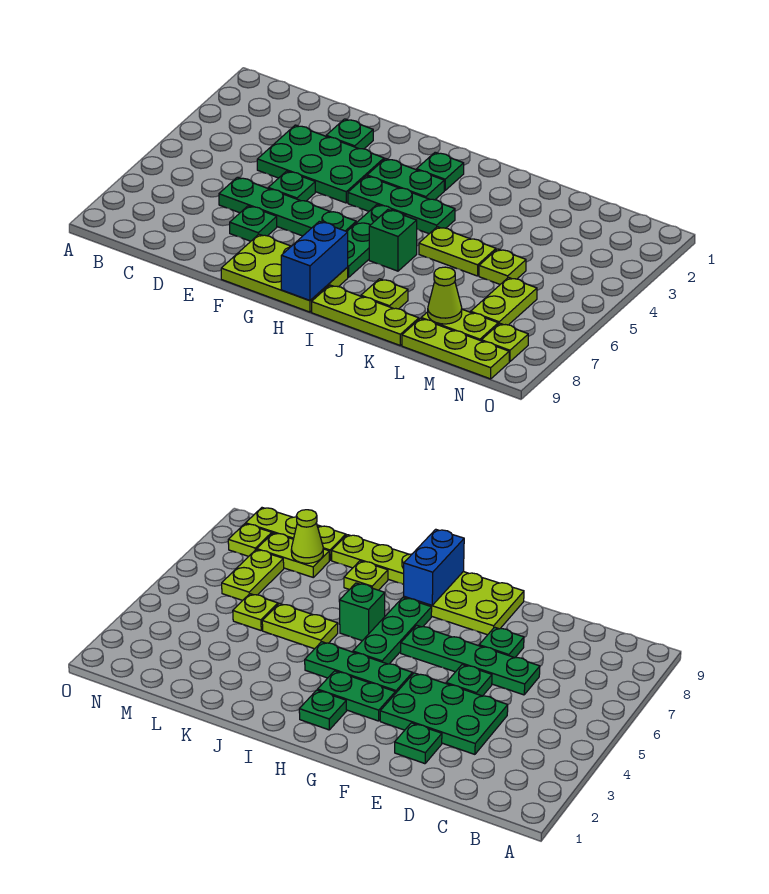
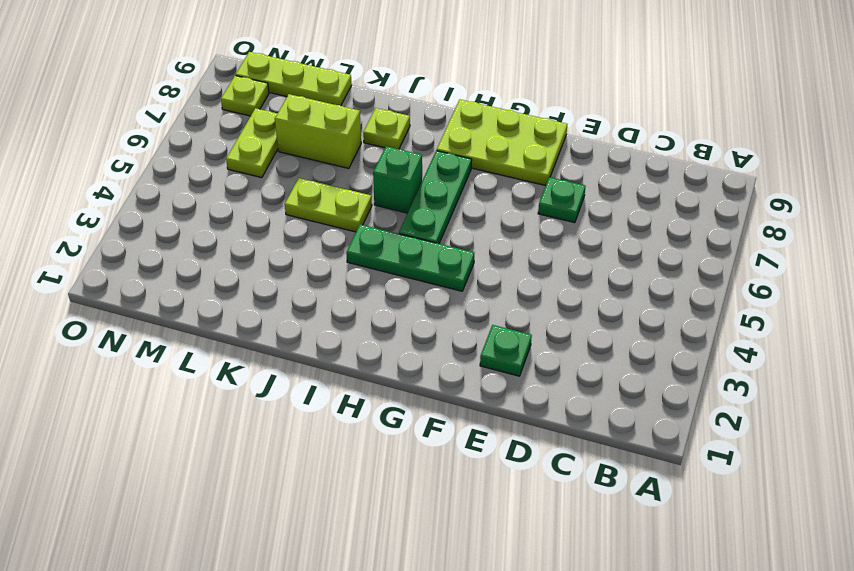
lime 1x2 brick [275,94,361,168] -> none
none -> green 2x3 plate [257,125,384,203]
none -> green 1x4 plate [219,177,356,236]
none -> green 1x1 plate [268,171,315,201]

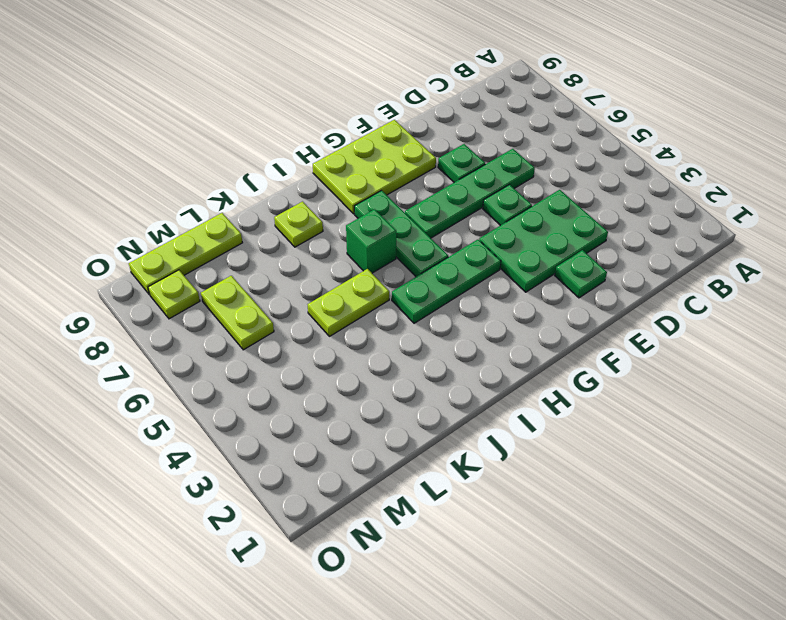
none -> green 1x2 plate [367,159,444,200]
none -> green 1x1 plate [417,152,464,190]
none -> lime 1x3 plate [312,285,419,345]

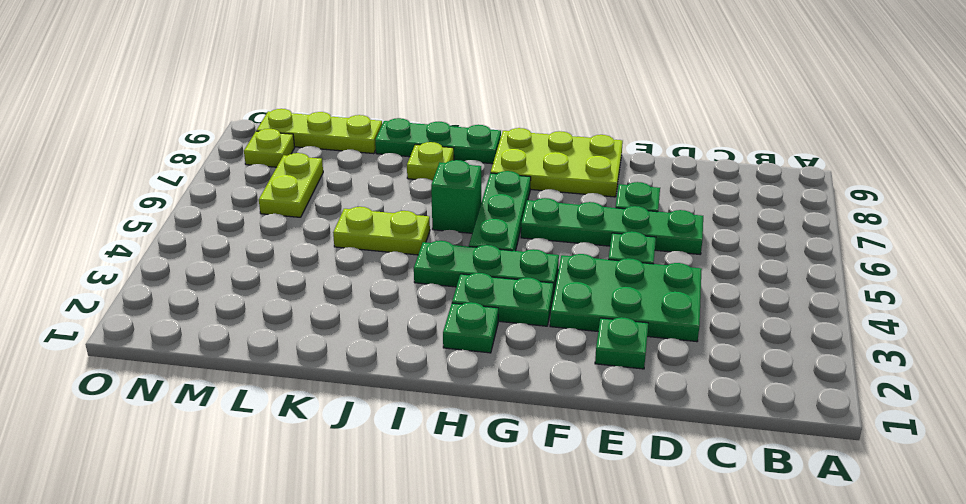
green 1x3 plate [375,118,501,164] -> lime 1x3 plate [312,285,419,345]
none -> lime 1x1 plate [479,249,526,284]
none -> lime 1x2 plate [421,309,498,341]
none -> blue 1x2 brick [281,222,348,301]

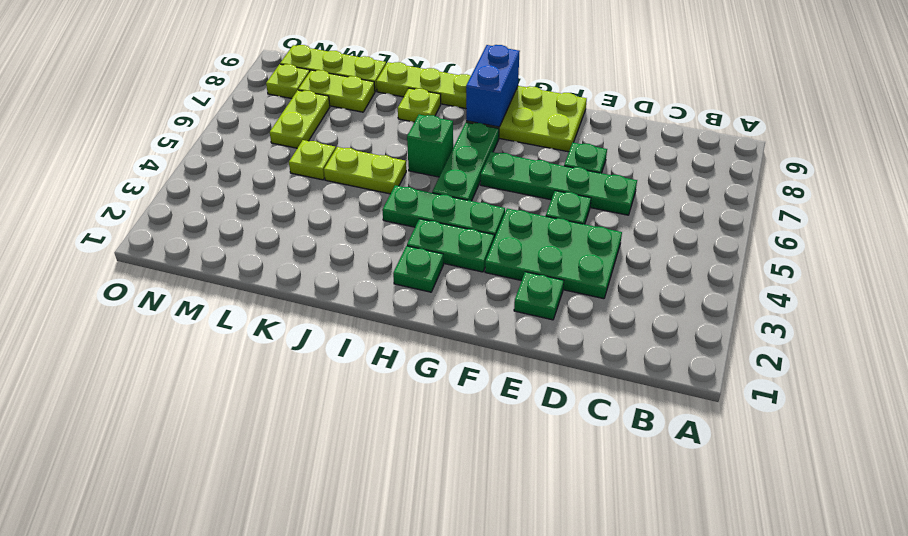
none -> lime 1x1 cone [428,267,462,324]

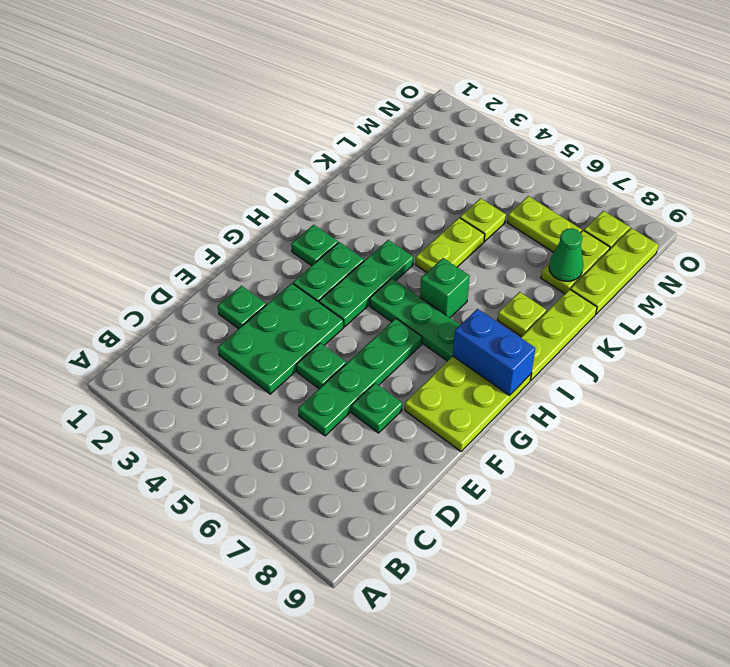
green 1x1 cone [549,228,583,281] -> lime 1x1 cone [428,267,462,324]

